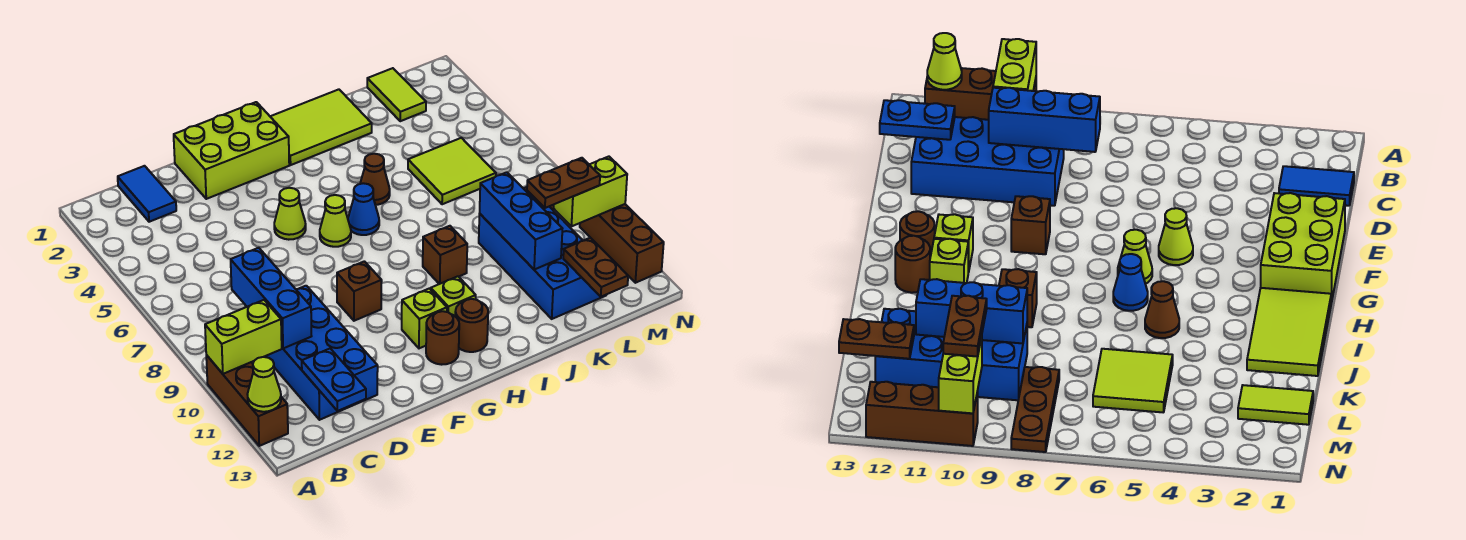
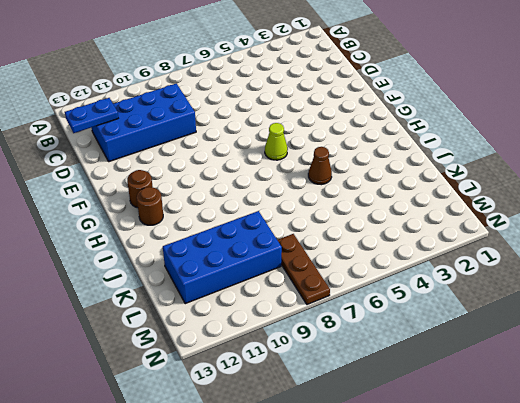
none -> brown 1x3 brick [206,355,288,446]
none -> blue 1x2 tile [118,166,176,222]
none -> lime 2x3 brick [174,102,289,199]

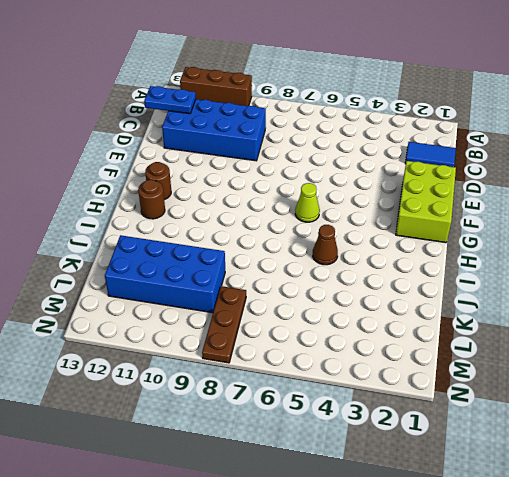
none -> lime 1x1 cone [274,188,306,240]
none -> brown 1x1 brick [337,261,382,321]
none -> lime 1x1 brick [402,288,447,348]

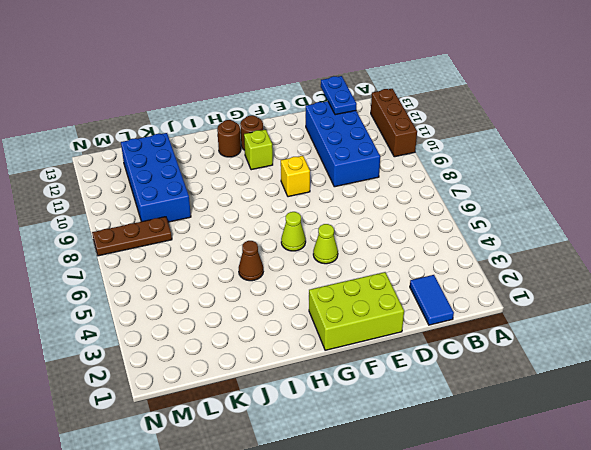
yellow 1x1 brick [281,156,310,197] -> brown 1x1 brick [337,261,382,321]
none -> lime 2x3 tile [270,89,372,165]
none -> blue 1x1 cone [348,183,379,235]
none -> lime 1x1 brick [431,276,476,316]

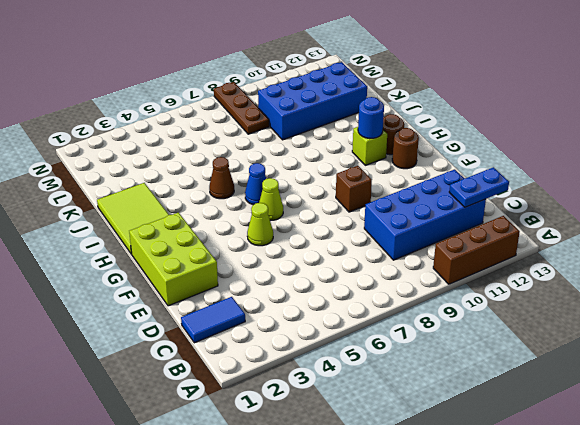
blue 1x1 round brick [358,97,384,139] -> none
none -> lime 1x1 brick [402,288,447,348]
none -> brown 1x1 brick [423,226,467,284]
none -> lime 2x2 tile [408,138,496,204]

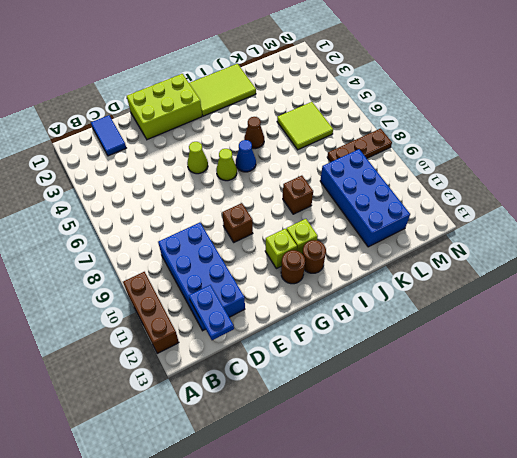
none -> lime 1x2 tile [367,68,426,121]
none -> brown 1x3 brick [580,204,664,283]
none -> lime 1x2 brick [205,300,282,374]

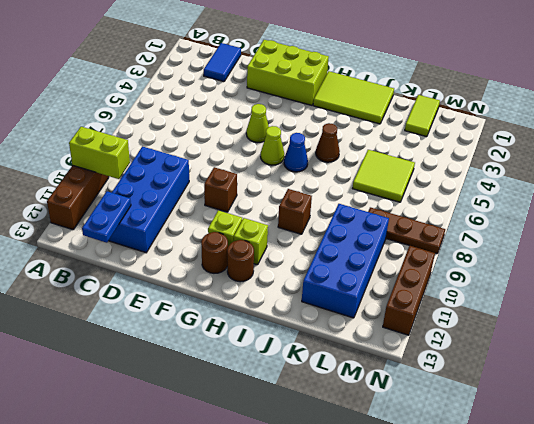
none -> lime 1x1 cone [247,357,281,412]
none -> blue 1x3 brick [231,248,311,348]
none -> blue 1x3 brick [480,172,562,269]

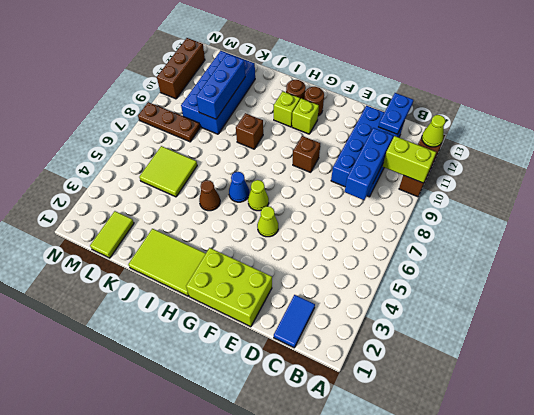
none -> brown 1x2 plate [563,238,628,297]
none -> lime 1x2 brick [554,157,627,226]
none -> brown 1x2 plate [527,158,600,208]

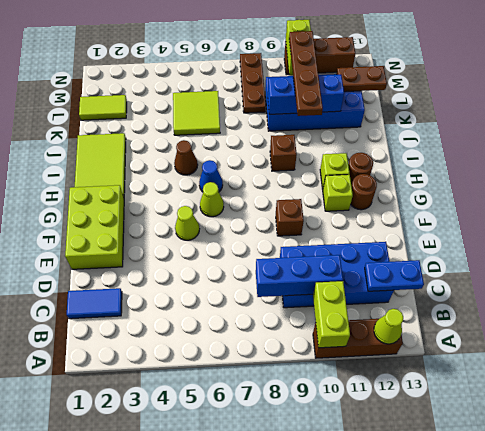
brown 1x4 plate [289,31,323,116] -> brown 1x2 plate [527,158,600,208]

